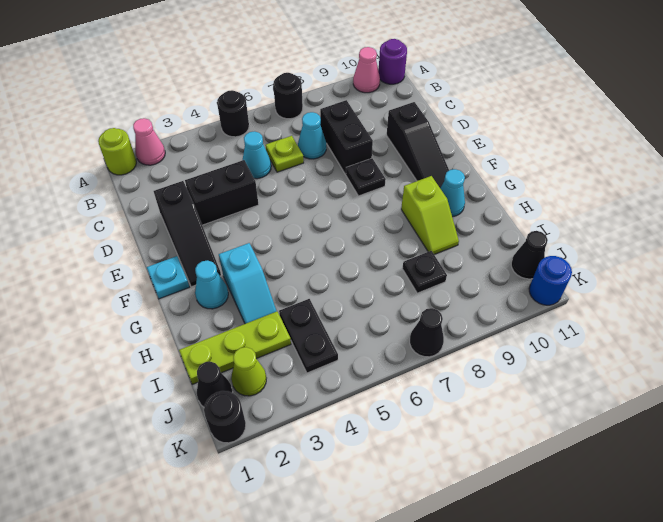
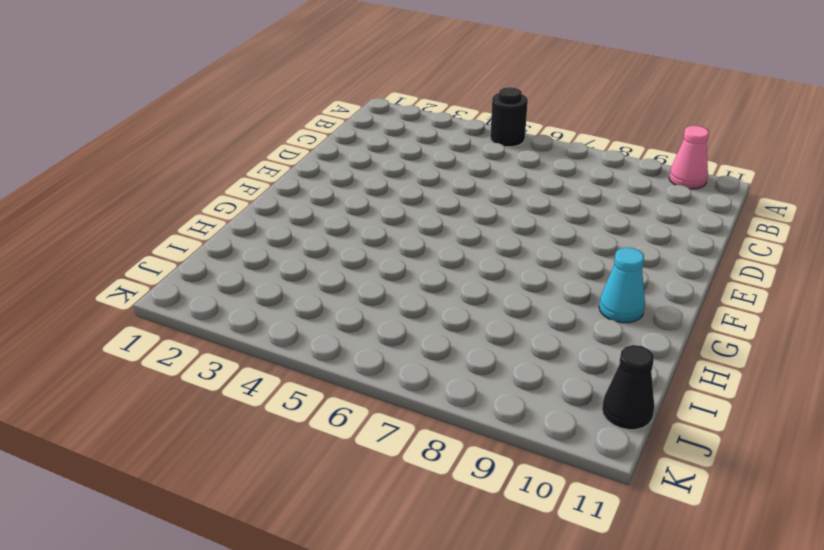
none -> lime 1x1 round brick [98,128,136,175]
none -> pink 1x1 cone [133,118,165,165]
none -> black 1x1 round brick [273,73,303,119]

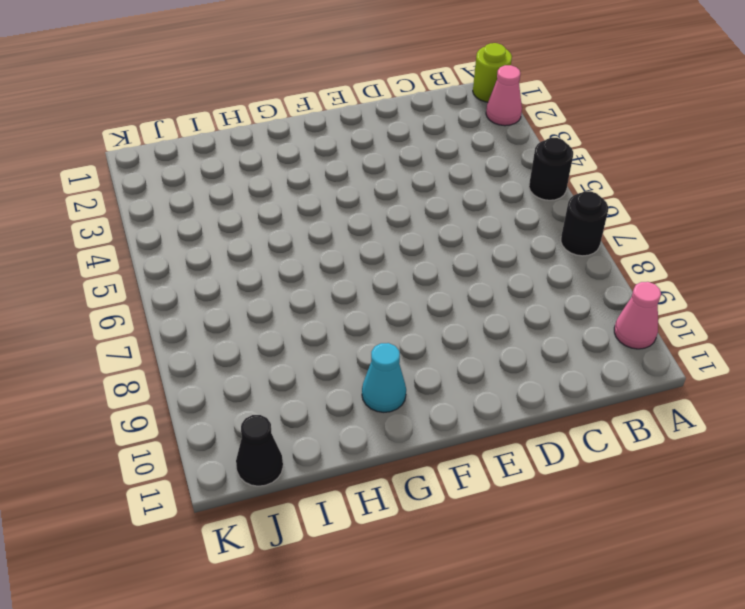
none -> purple 1x1 round brick [378,39,407,84]
none -> cyan 1x1 cone [243,131,271,179]
none -> lime 1x1 plate [265,136,304,172]

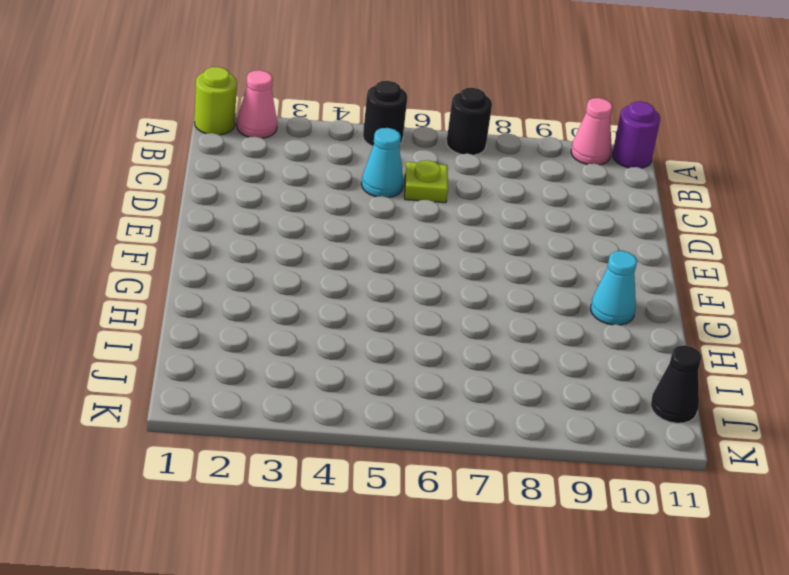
none -> cyan 1x1 cone [298,112,326,159]
none -> black 1x2 brick [320,100,373,174]
none -> black 1x3 slope [154,181,221,287]

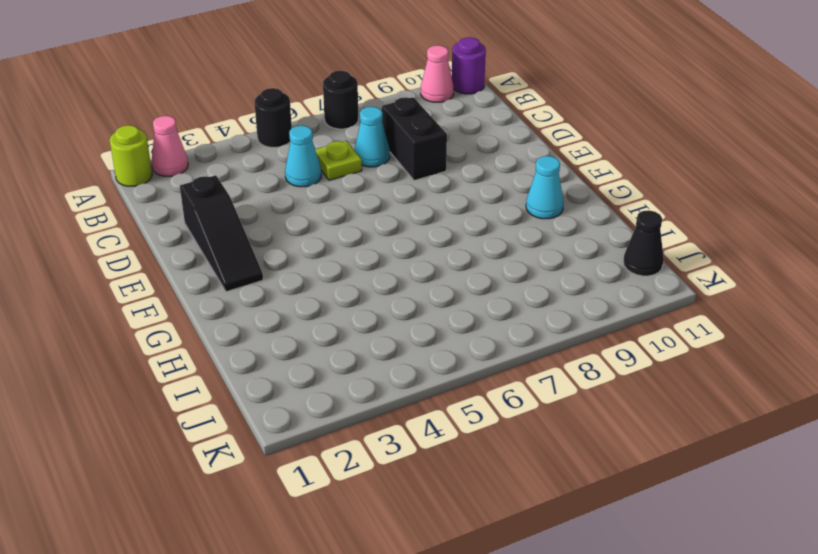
none -> black 1x2 brick [185,160,259,225]
none -> black 1x3 slope [387,102,449,188]
none -> black 1x1 plate [346,158,386,196]

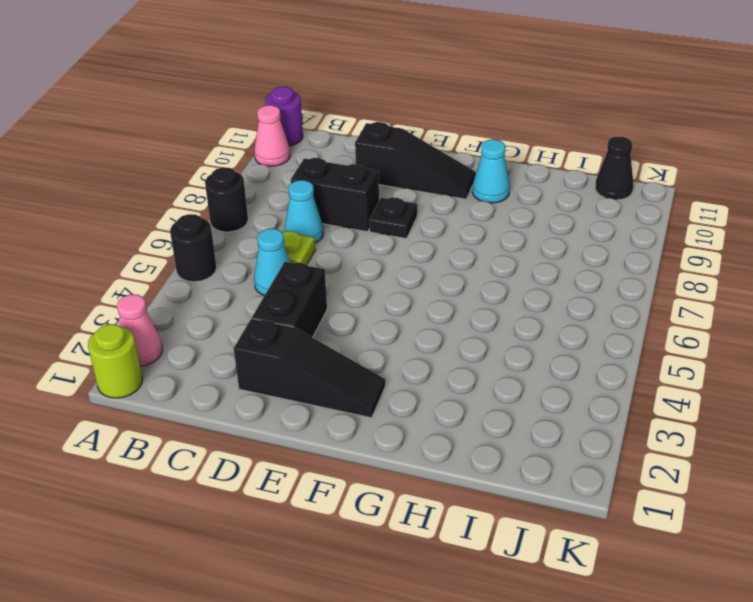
none -> cyan 1x1 plate [147,256,189,299]
none -> cyan 1x1 cone [195,260,228,309]
none -> cyan 1x2 slope [219,243,277,324]

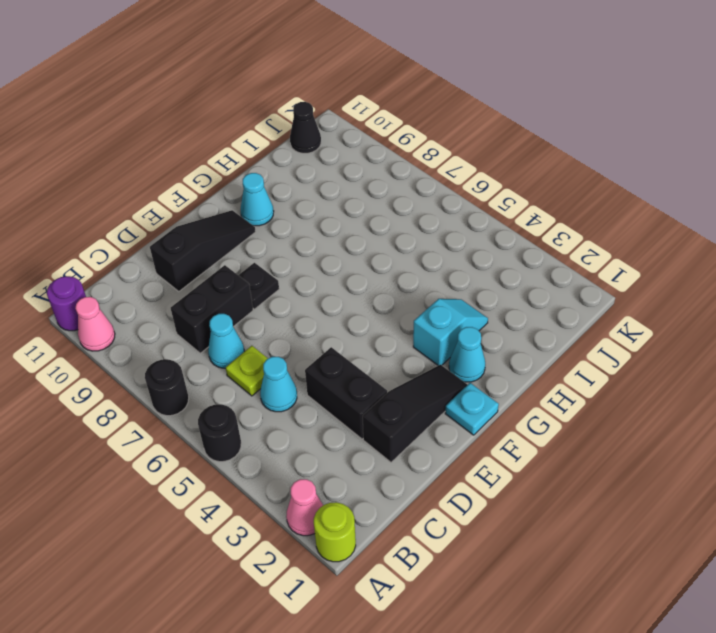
none -> lime 1x2 slope [401,176,459,254]
none -> lime 1x3 plate [179,312,291,384]
none -> black 1x2 plate [279,299,338,373]

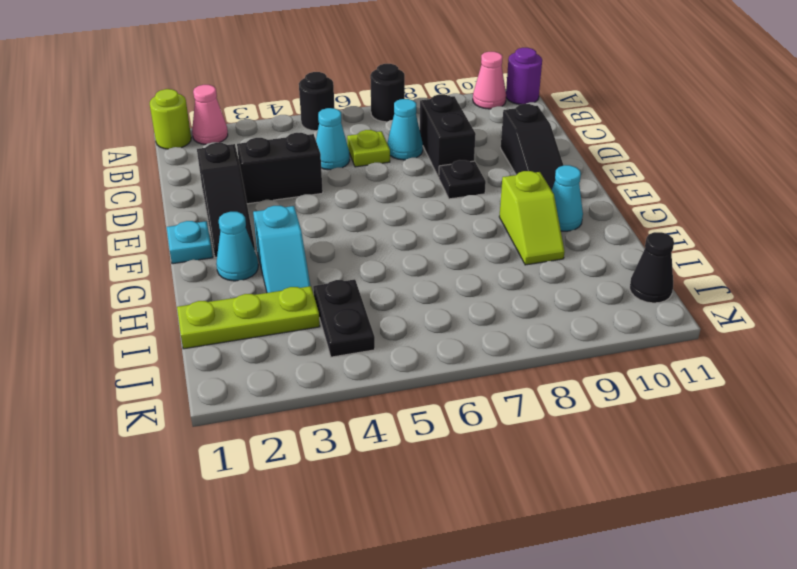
none -> black 1x1 plate [402,251,447,293]
none -> black 1x1 cone [197,362,233,407]
none -> lime 1x1 cone [231,347,266,396]

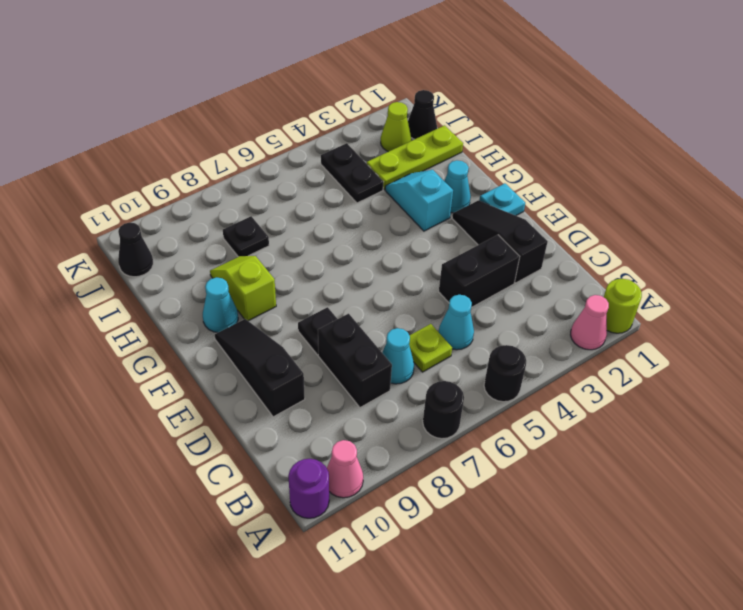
none -> black 1x1 round brick [204,391,246,443]
none -> black 1x1 cone [410,308,444,357]
none -> blue 1x1 round brick [529,256,572,305]

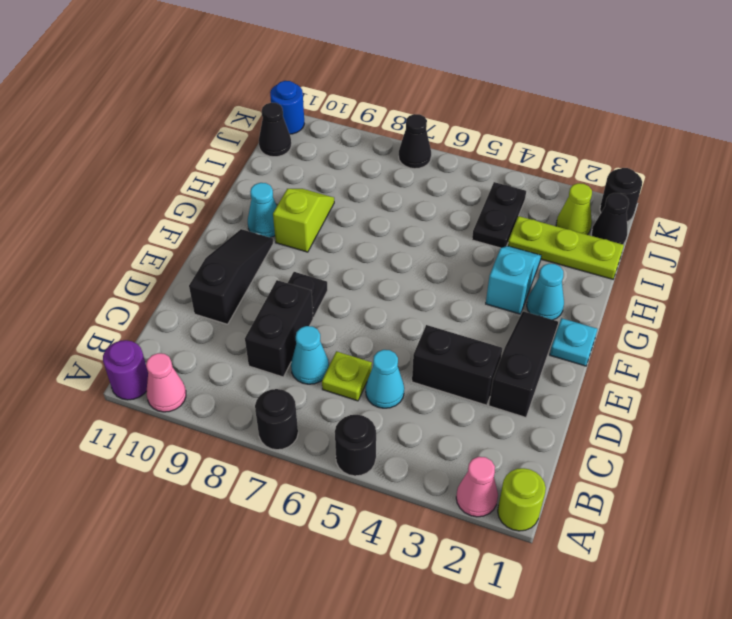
none -> black 1x1 plate [402,251,447,293]

